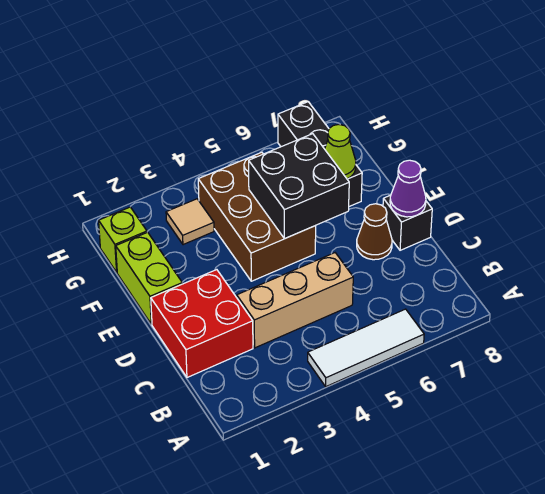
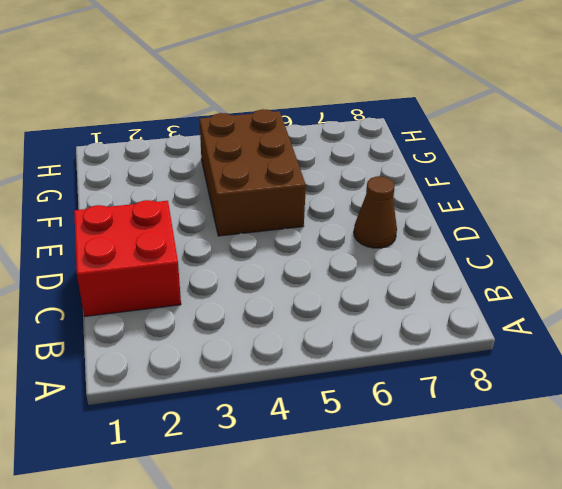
none -> white 1x3 tile [308,309,424,387]
none -> tan 1x3 brick [237,253,353,348]
none -> black 1x1 brick [383,195,432,250]

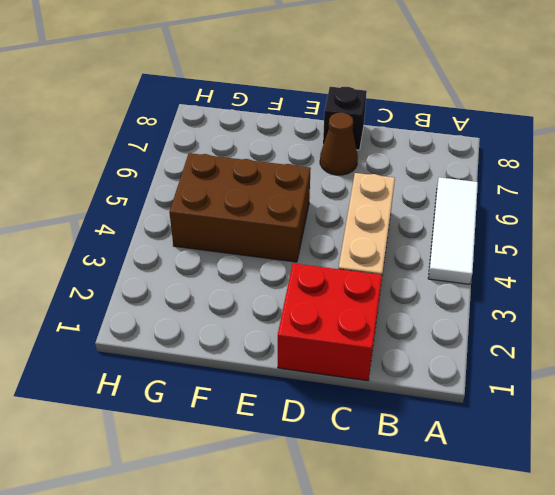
none -> lime 1x2 brick [116,232,182,324]
none -> black 1x3 brick [278,102,362,206]
none -> lime 1x1 brick [99,207,147,272]

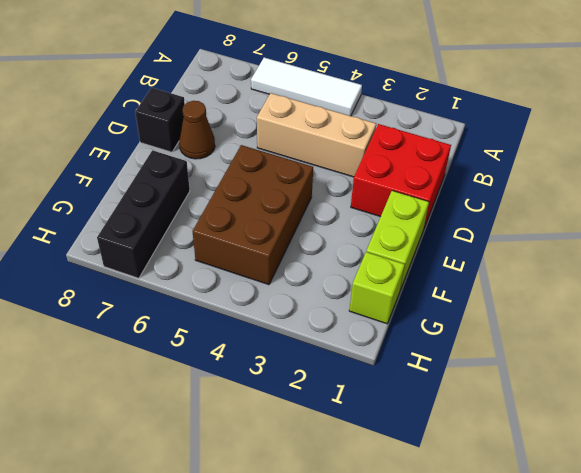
none -> tan 1x1 tile [166,199,214,245]
none -> purple 1x1 cone [390,160,426,217]
none -> black 2x2 brick [249,134,349,239]

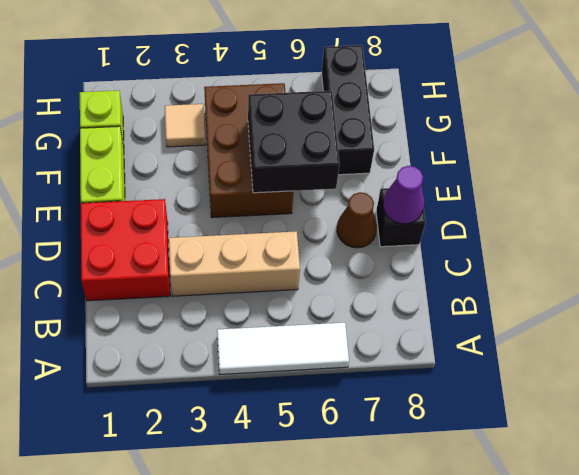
none -> lime 1x1 cone [325,125,356,179]

